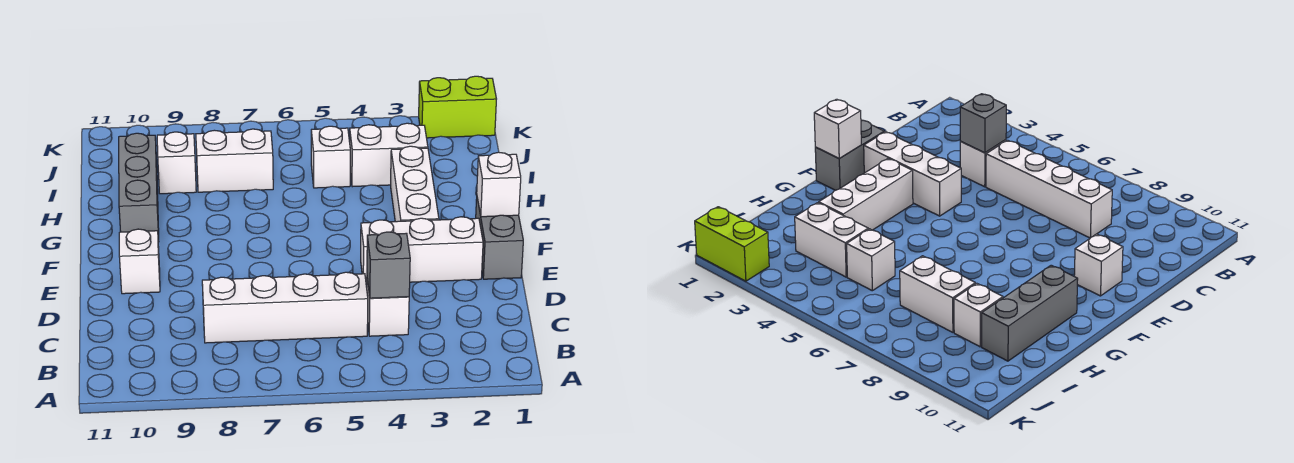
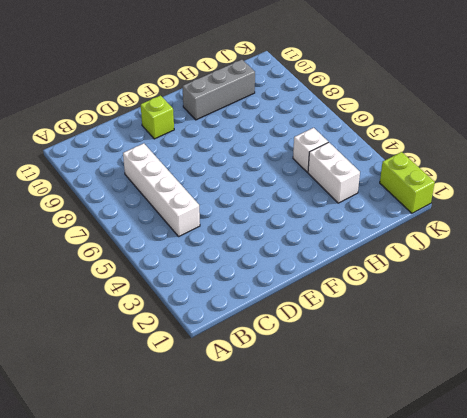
lime 1x1 brick [141,96,174,139] -> white 1x1 brick [119,229,160,294]
none -> white 1x1 brick [367,279,409,336]
none -> grey 1x2 brick [476,198,523,279]
none -> white 1x3 brick [361,217,483,284]

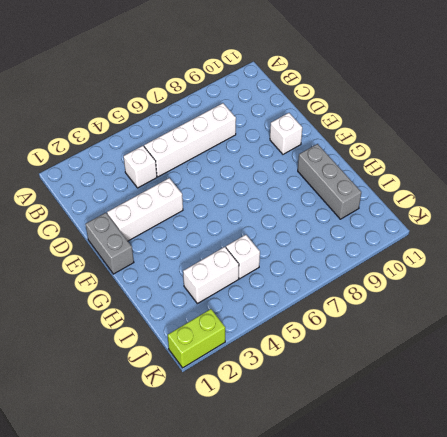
none -> white 1x3 brick [391,146,439,222]
none -> white 1x2 brick [196,129,273,192]
none -> white 1x1 brick [157,132,196,194]

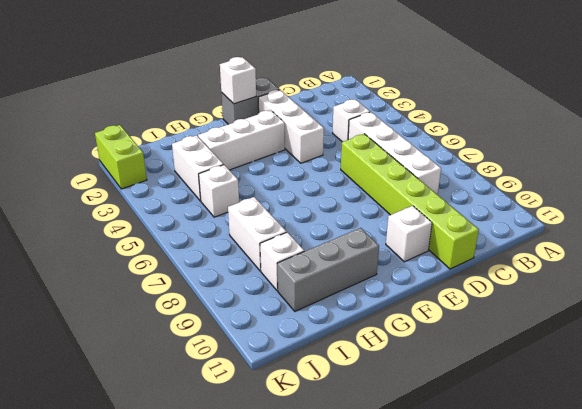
lime 1x6 brick [341,134,479,269] -> none
none -> grey 1x1 brick [367,232,410,298]

